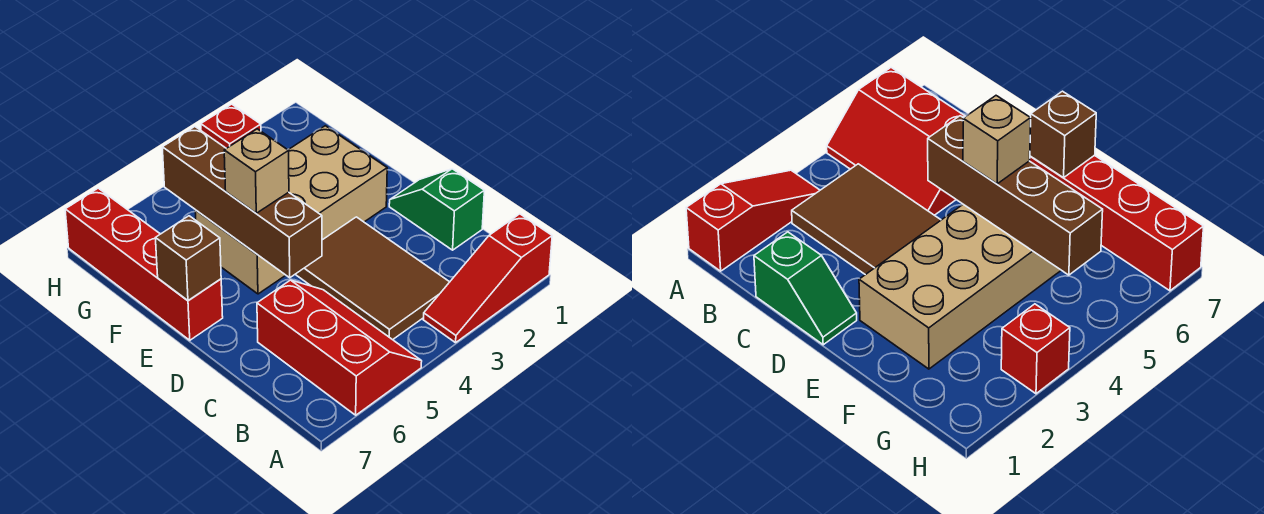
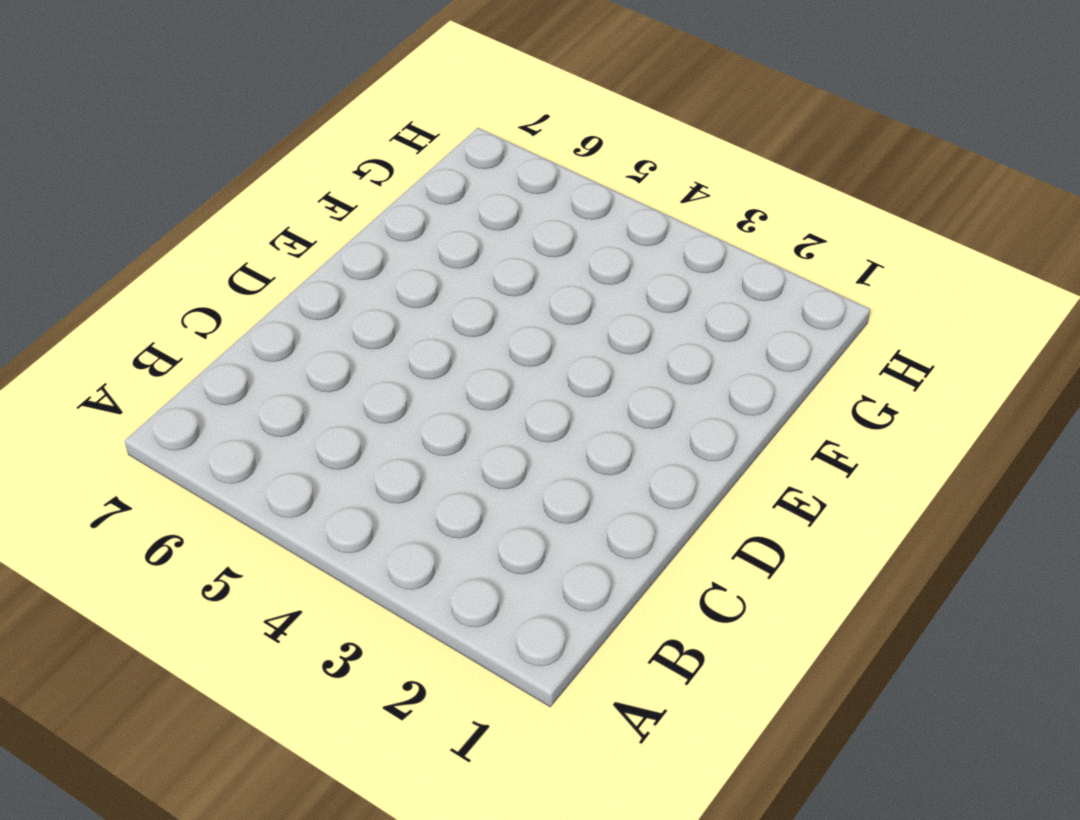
none -> red 1x3 slope [423,214,552,343]
none -> red 2x3 slope [257,280,422,415]

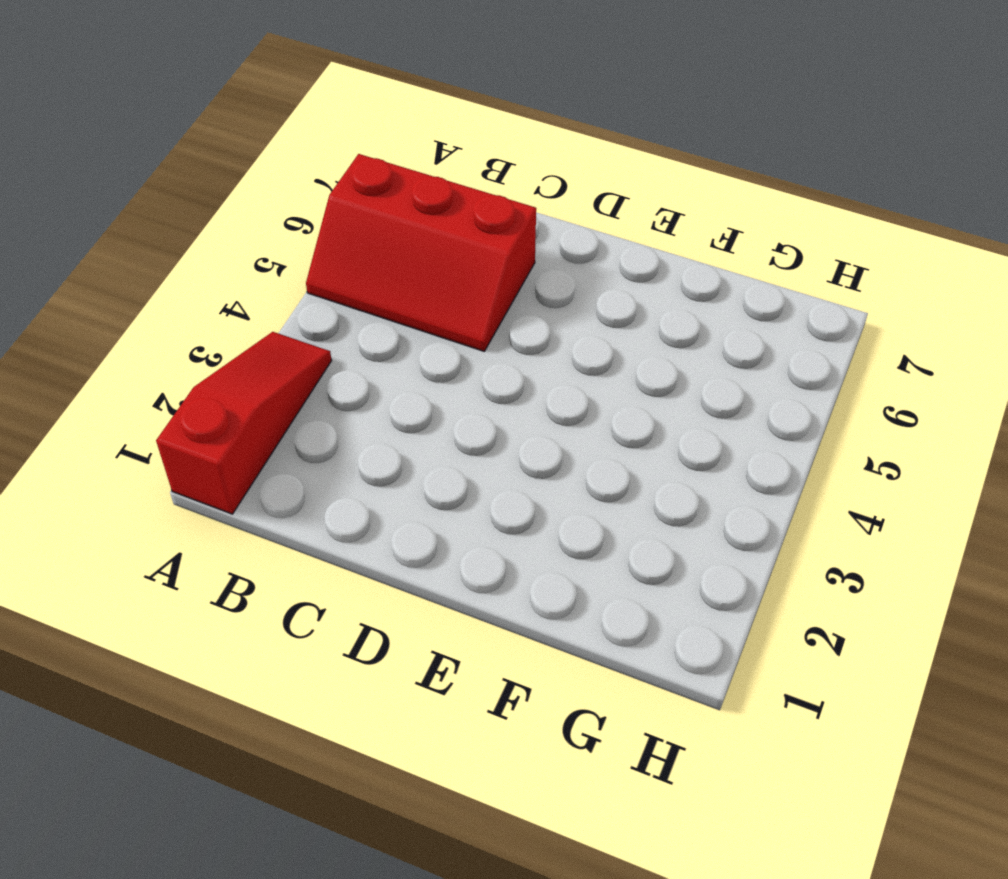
none -> brown 2x3 tile [295,217,449,340]
none -> green 1x2 slope [389,169,484,250]

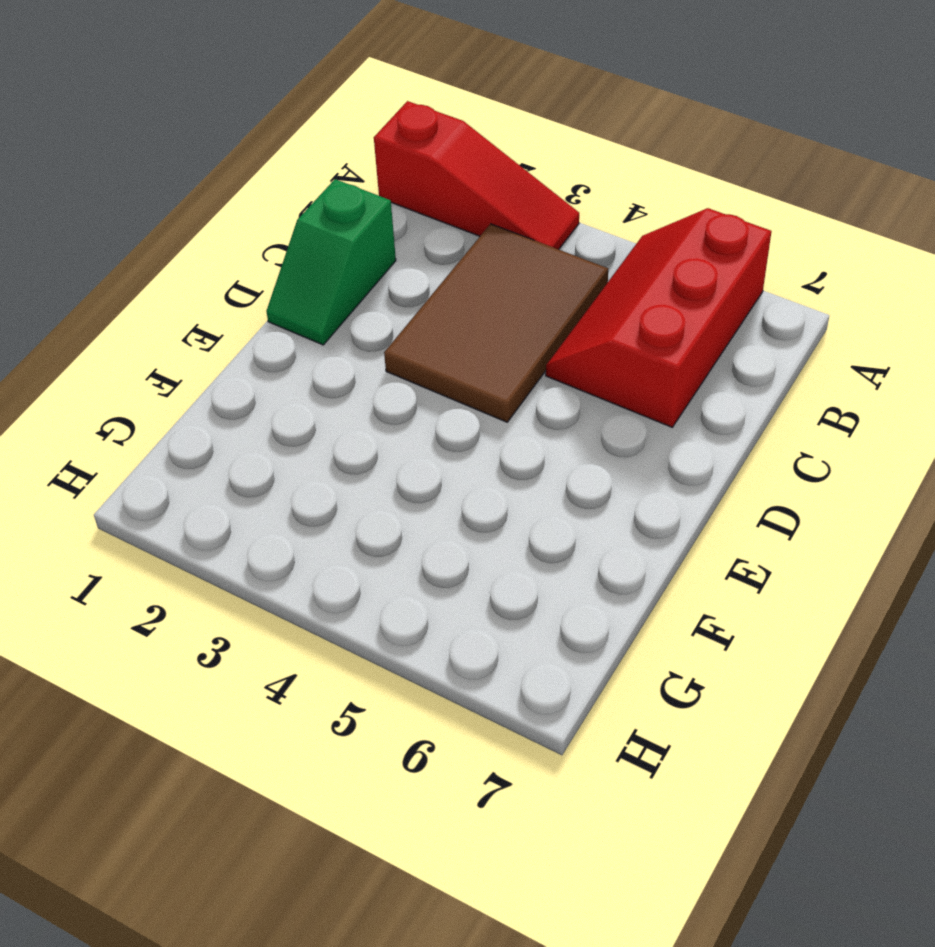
none -> tan 2x4 brick [195,126,387,294]
none -> red 1x4 brick [65,188,223,340]

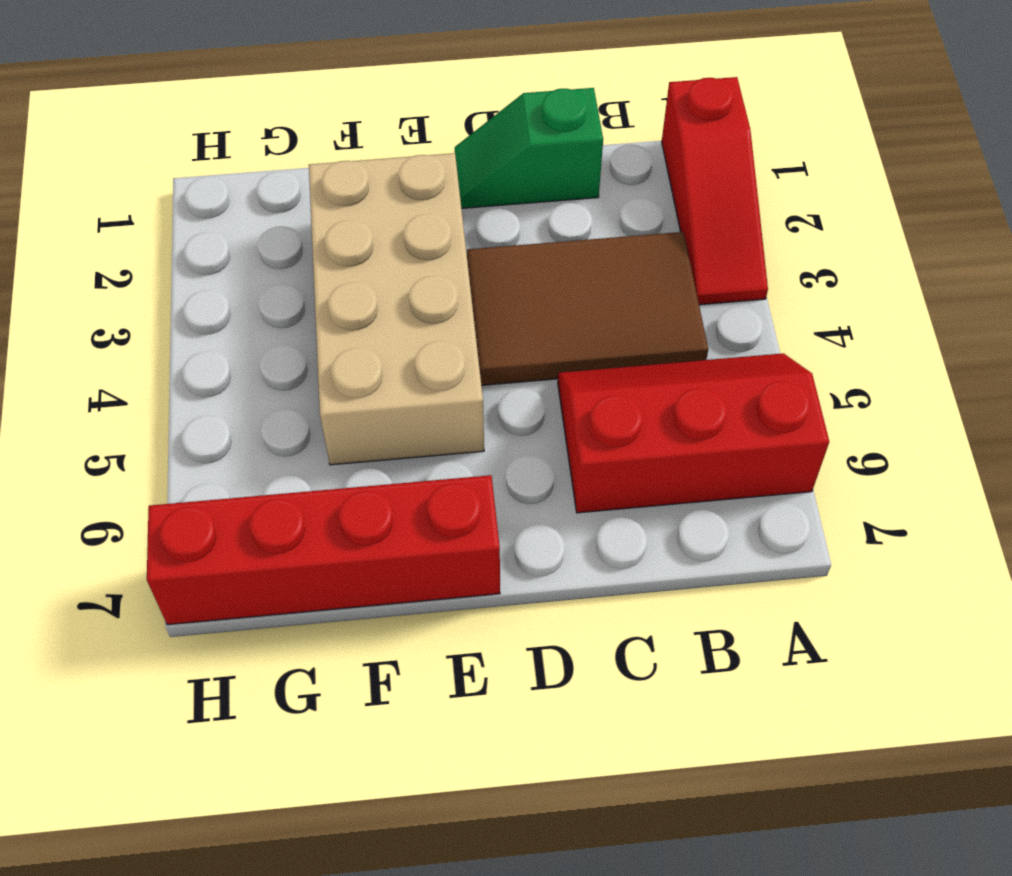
none -> red 1x1 brick [201,104,261,148]
none -> brown 1x4 brick [162,127,322,278]

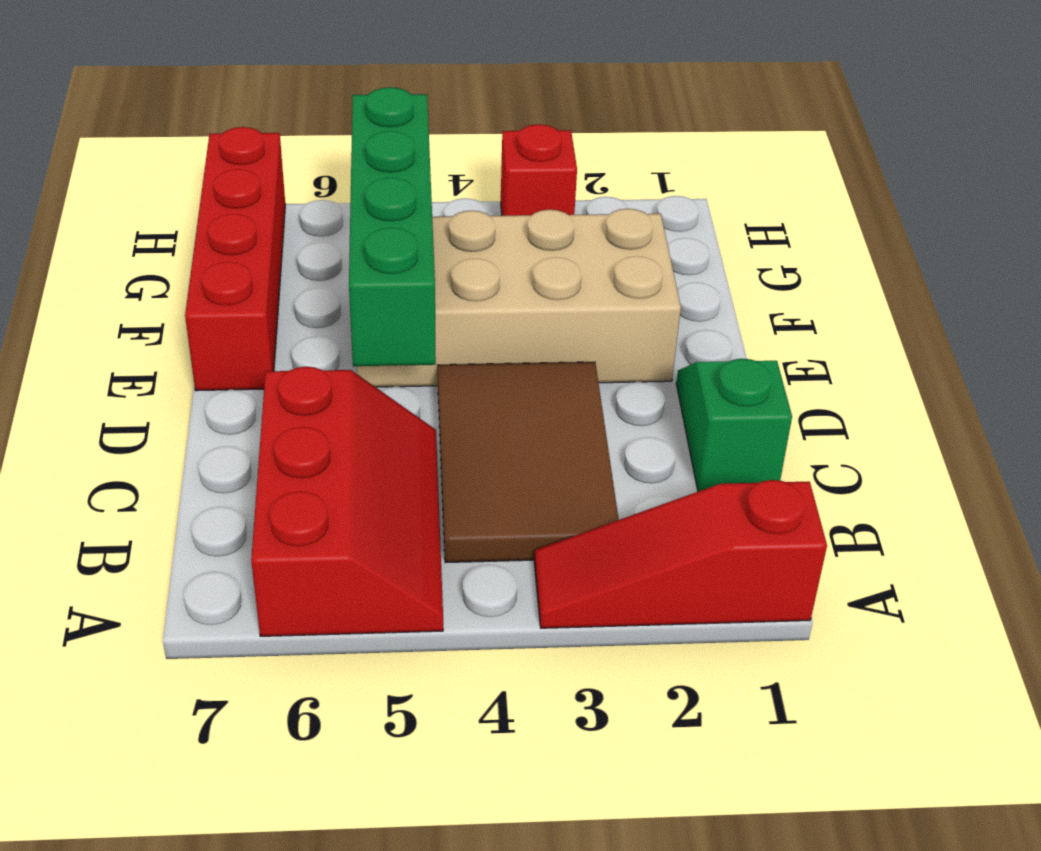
green 1x4 brick [349,87,436,366] -> brown 1x4 brick [162,127,322,278]
none -> brown 1x1 brick [155,216,221,300]
none -> tan 1x1 brick [224,129,289,213]

